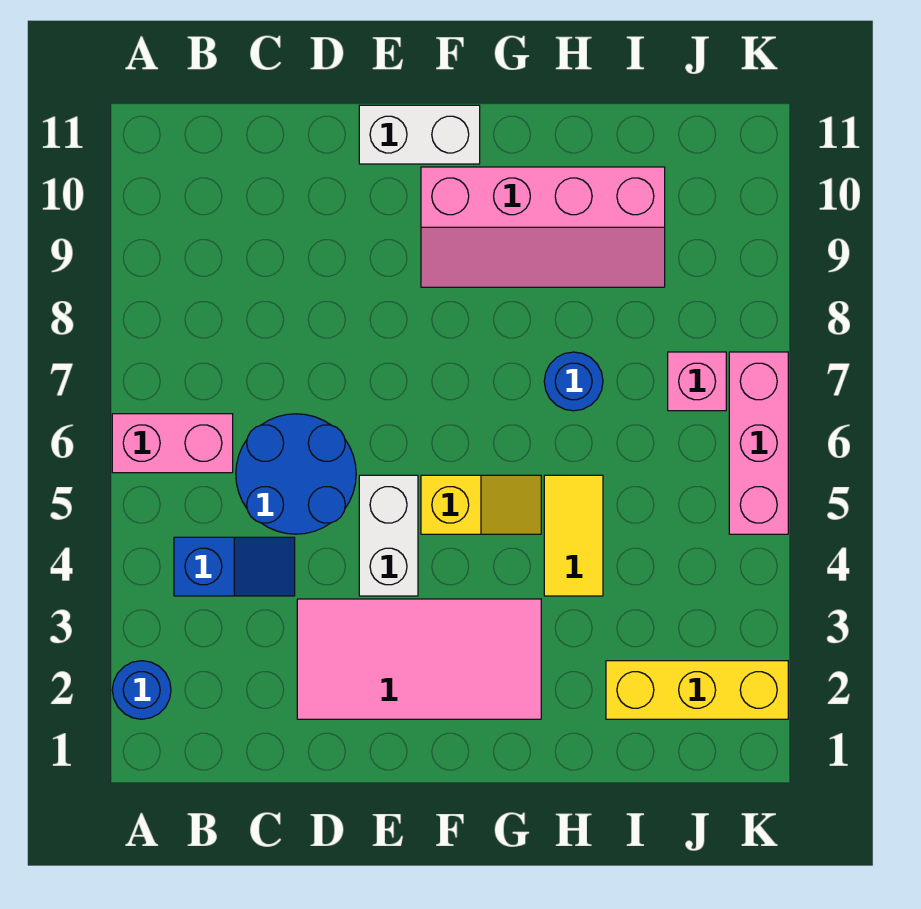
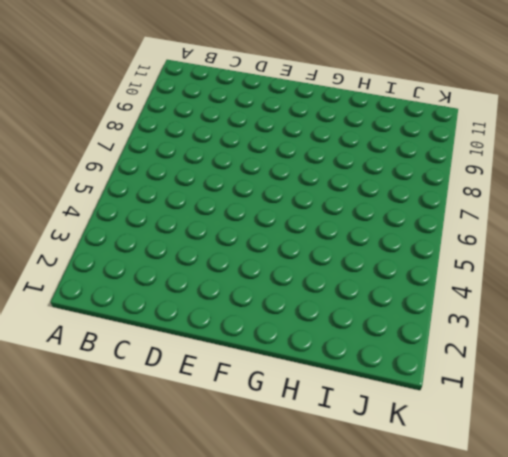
none -> blue 1x1 round brick [112,661,171,719]
none -> pink 1x2 brick [112,414,233,473]
none -> blue 1x2 slope [174,537,295,596]

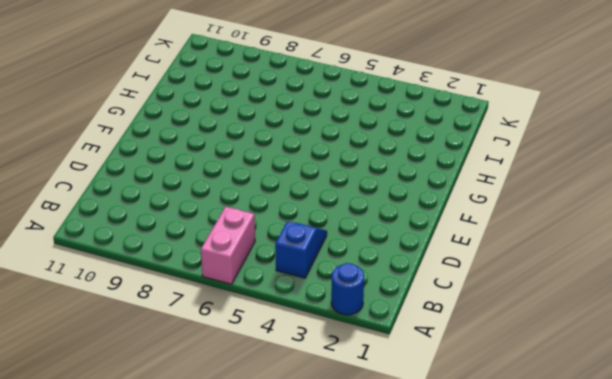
none -> blue 2x2 round brick [236,414,356,534]
none -> pink 2x4 tile [297,599,541,719]
none -> white 1x2 brick [359,475,418,596]

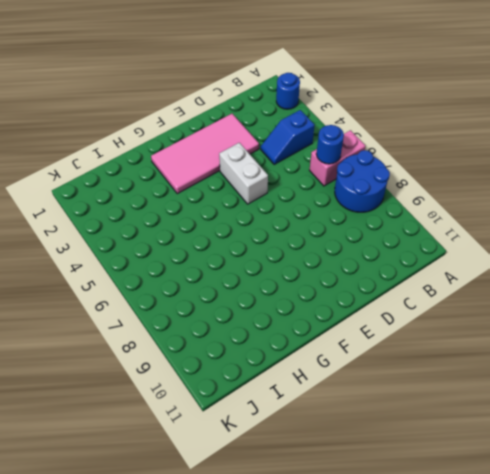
blue 2x2 round brick [335,150,390,212] -> blue 2x2 round brick moved to [236,414,356,534]
blue 1x1 round brick [316,125,344,164] -> blue 1x1 round brick moved to [544,352,603,411]
none -> white 1x2 brick [359,105,480,164]
none -> yellow 1x2 slope [421,475,541,534]
none -> pink 2x4 slope [421,167,665,287]

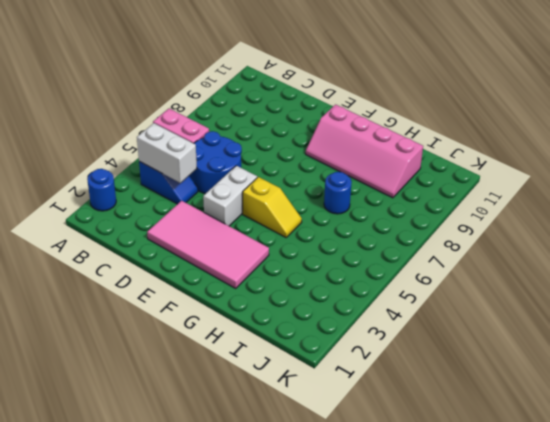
white 1x2 brick [137,123,197,183] -> white 1x2 brick moved to [359,105,480,164]
none -> yellow 1x2 tile [544,475,603,596]
none -> yellow 1x3 brick [606,661,788,719]
none -> pink 1x1 brick [668,352,726,411]

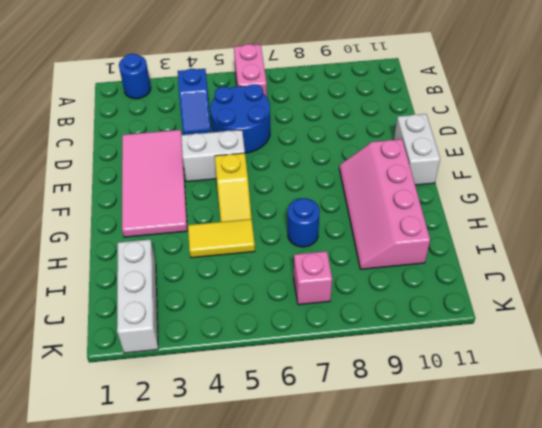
white 1x3 brick [117,239,158,353] -> yellow 1x3 brick [606,661,788,719]
none -> pink 1x3 brick [729,352,788,534]

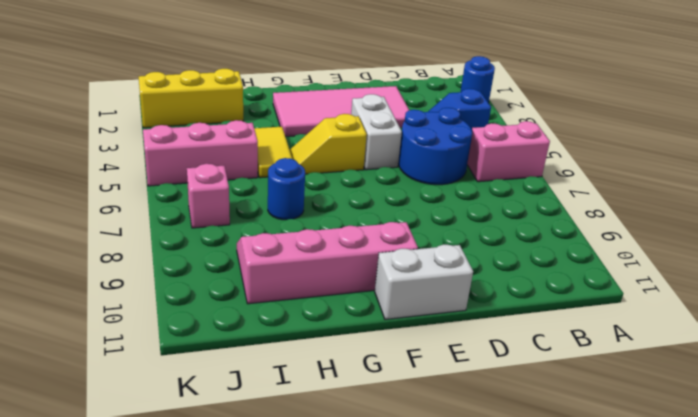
pink 1x3 brick [143,120,258,186] -> pink 1x3 brick turned to [729,352,788,534]

